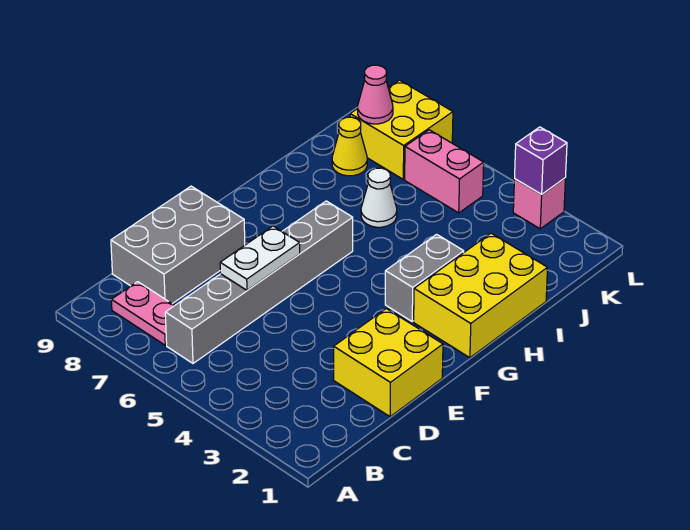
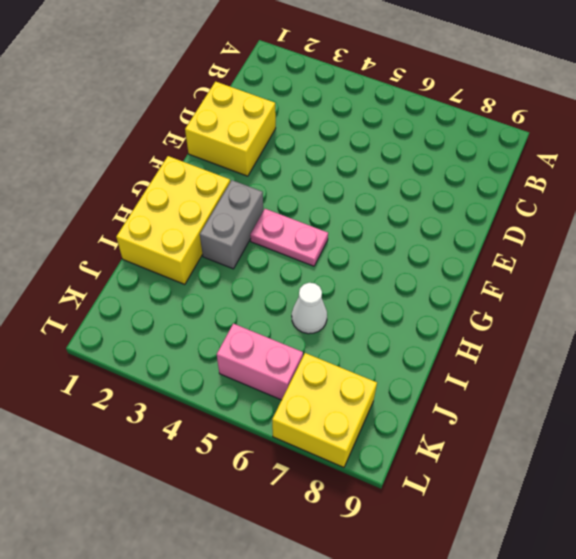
pink 1x2 plate [250,209,328,266] -> pink 1x2 plate moved to [111,282,175,345]
none -> grey 1x6 brick [165,201,353,363]
none -> grey 2x3 brick [111,186,245,304]
none -> yellow 1x1 cone [332,117,367,176]

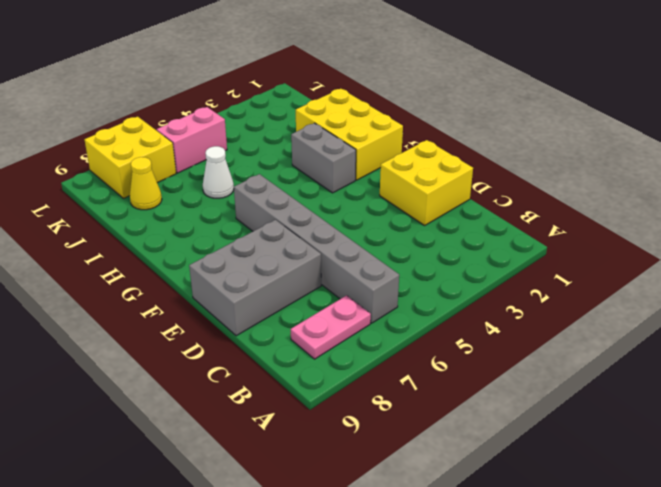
grey 2x3 brick [189,220,321,336] -> grey 2x3 brick turned to [111,186,245,304]
none -> pink 1x1 brick [513,178,565,229]
none -> white 1x2 plate [220,226,300,290]
none -> pink 1x1 cone [358,65,393,124]

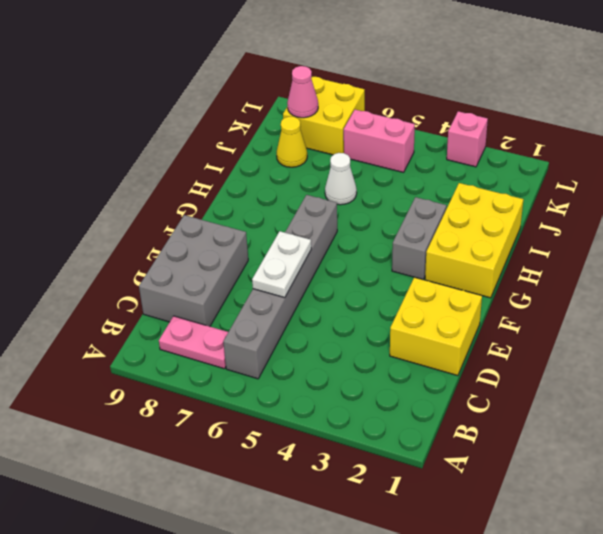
none -> purple 1x1 brick [515,127,567,194]

